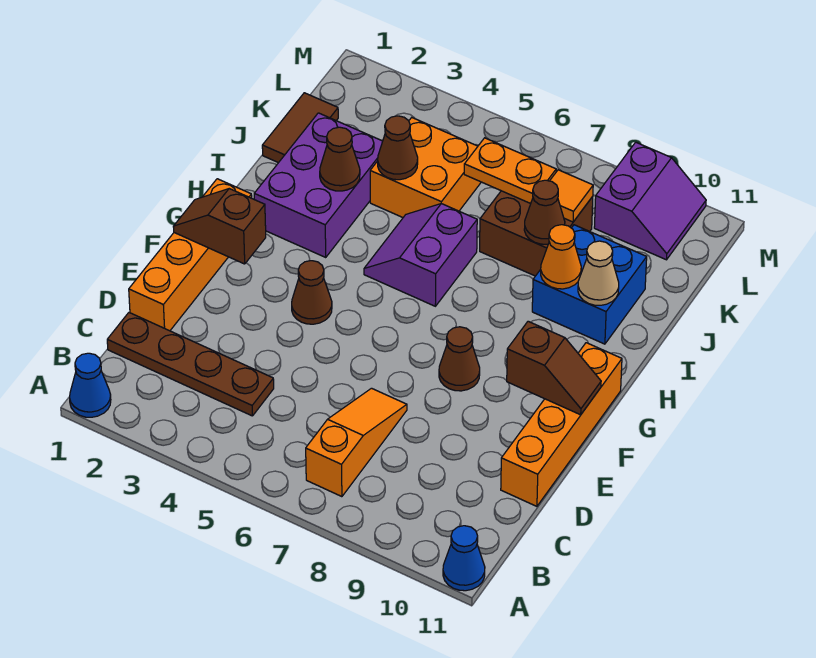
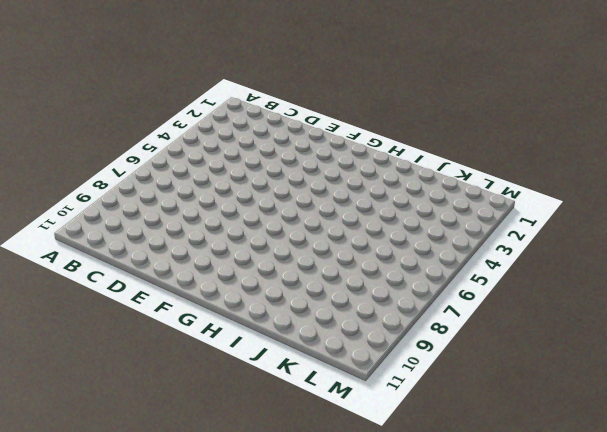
none -> blue 1x1 cone [70,353,111,417]
none -> blue 1x1 cone [443,526,485,591]
none -> orange 1x3 slope [306,388,407,497]

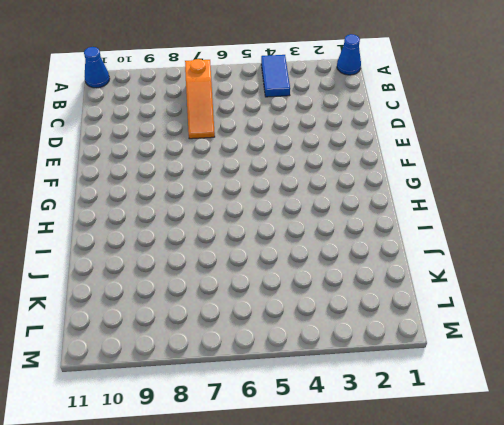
blue 1x2 tile [261,55,290,97] -> none
none -> brown 1x4 plate [107,313,274,416]
none -> orange 1x4 brick [129,179,252,331]
none -> orange 1x4 brick [501,343,622,506]

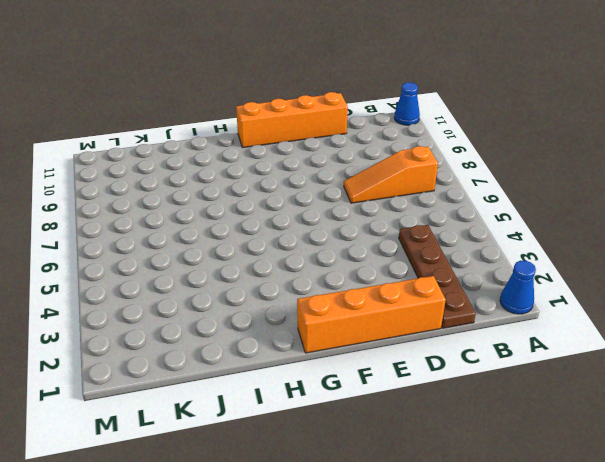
none -> brown 1x1 cone [292,261,332,324]
none -> brown 1x1 cone [439,327,480,391]
none -> purple 2x3 brick [254,113,383,257]

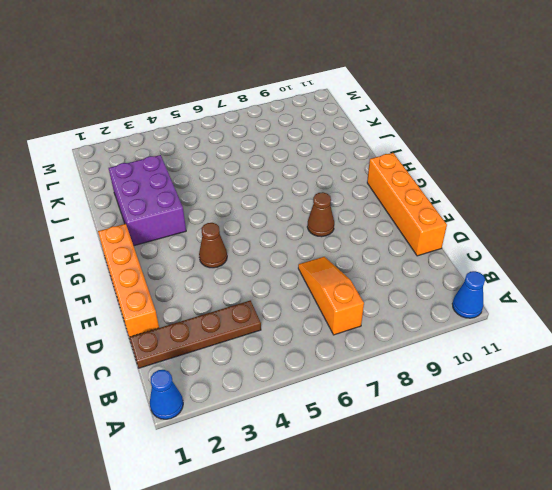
none -> purple 2x2 slope [364,204,477,306]
none -> blue 2x2 brick [532,225,647,344]
none -> brown 1x2 tile [262,93,338,163]

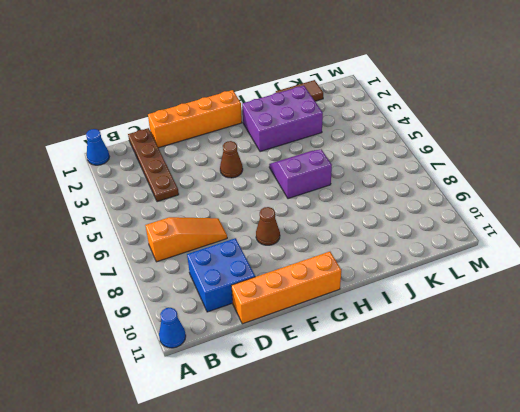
blue 2x2 brick [187,238,255,312] -> blue 2x2 brick moved to [532,225,647,344]
none -> orange 2x2 brick [370,118,481,217]
none -> brown 2x2 brick [480,191,593,276]
none -> purple 2x2 slope [594,142,706,260]

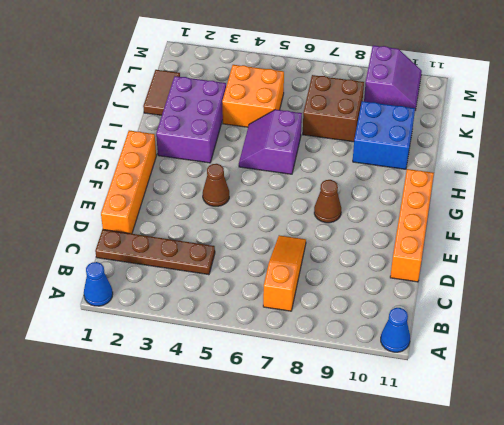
none -> brown 1x2 slope [173,189,266,264]
none -> brown 1x2 slope [507,321,601,415]
none -> brown 1x1 cone [320,127,360,191]

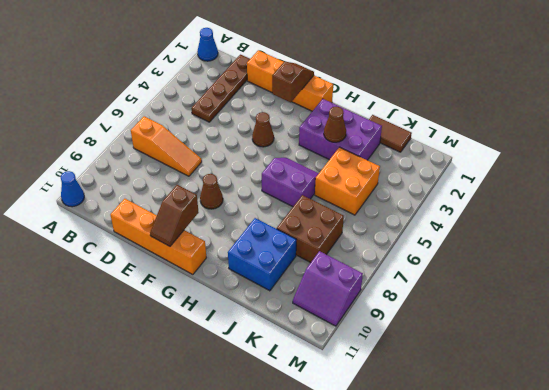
none -> orange 1x1 cone [541,225,581,289]
none -> tan 1x1 cone [578,241,619,305]
none -> brown 1x1 cone [378,116,418,180]

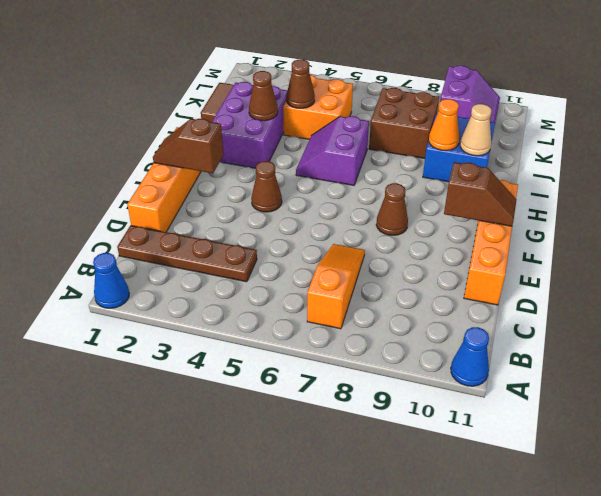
none -> brown 1x1 cone [524,180,565,244]
none -> orange 1x2 plate [464,138,556,204]
none -> orange 1x1 tile [550,170,593,222]

